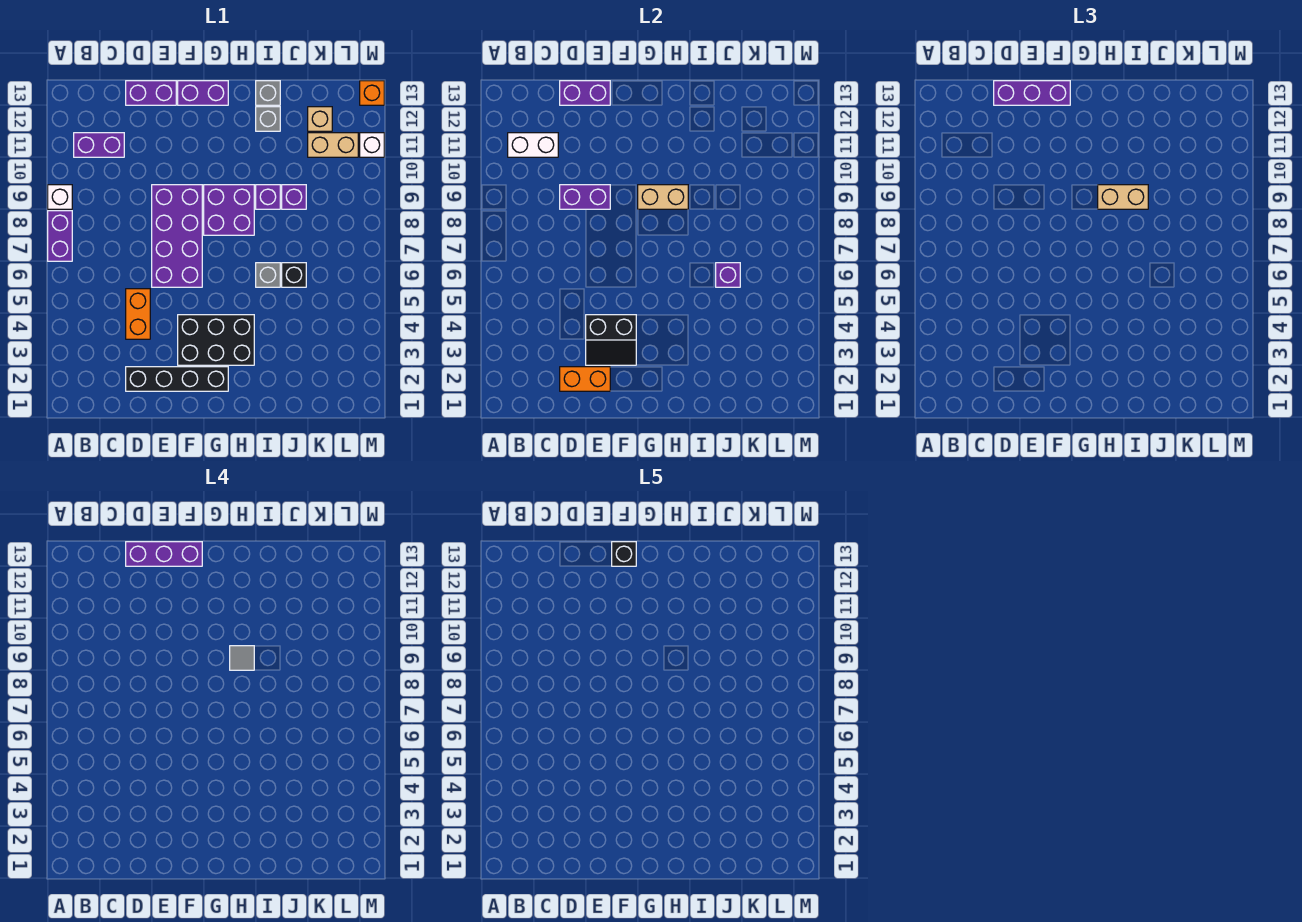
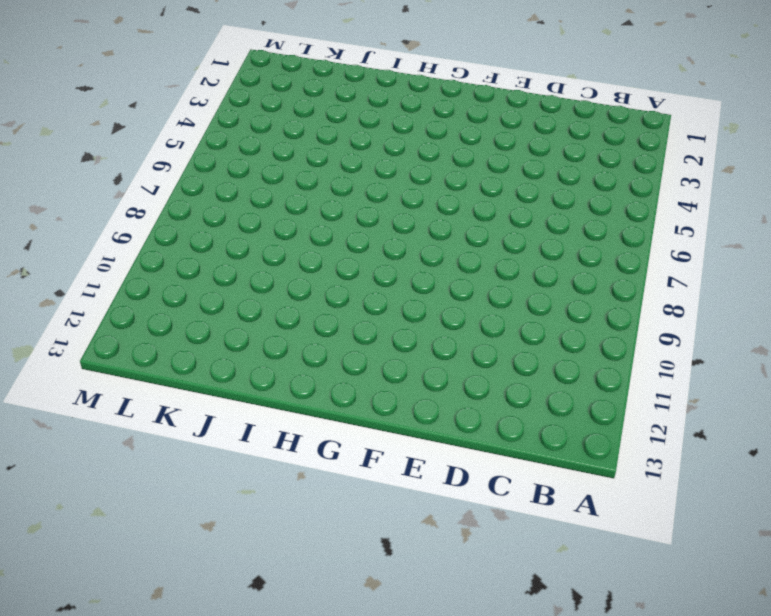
none -> purple 1x2 brick [48,211,72,261]
none -> white 1x1 brick [48,185,72,209]
none -> purple 1x2 brick [74,133,124,157]
none -> black 1x4 brick [126,367,228,391]

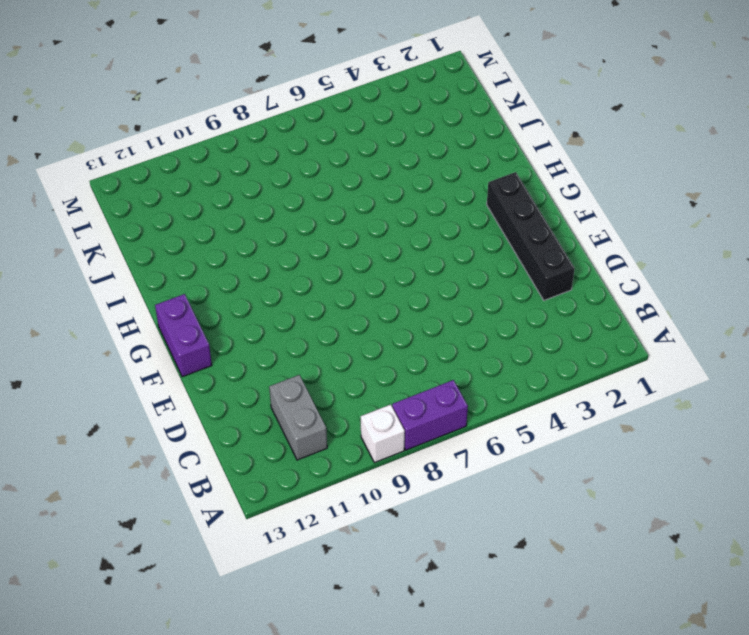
grey 1x2 brick [269,375,327,460] -> purple 1x2 brick [74,133,124,157]
none -> orange 1x2 brick [126,289,150,339]
none -> purple 1x2 brick [126,81,176,105]
none -> purple 2x4 brick [152,185,202,287]
none -> black 2x3 brick [178,315,254,365]

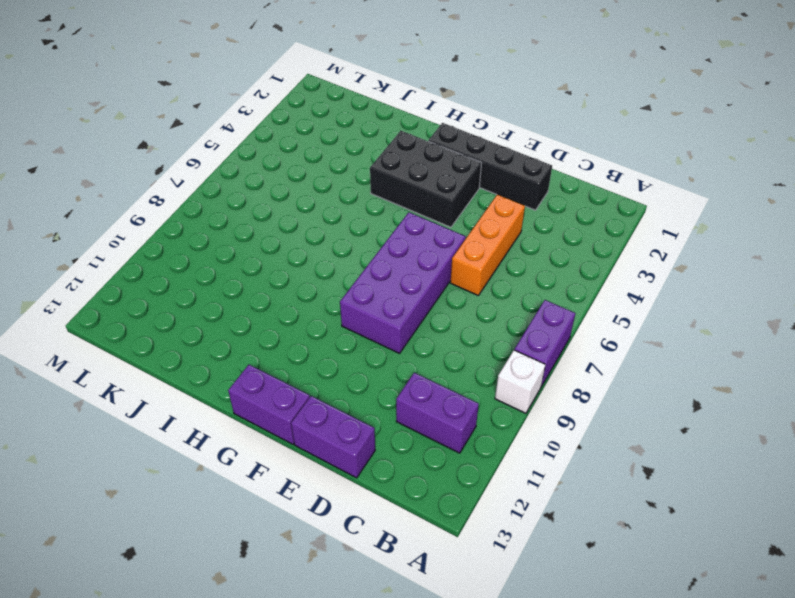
orange 1x3 brick [451,195,525,296] -> orange 1x2 brick [126,289,150,339]
none -> purple 2x2 brick [204,185,254,235]
none -> grey 1x1 brick [256,263,280,287]
none -> purple 1x1 brick [256,185,280,209]
none -> grey 1x1 brick [256,107,280,131]

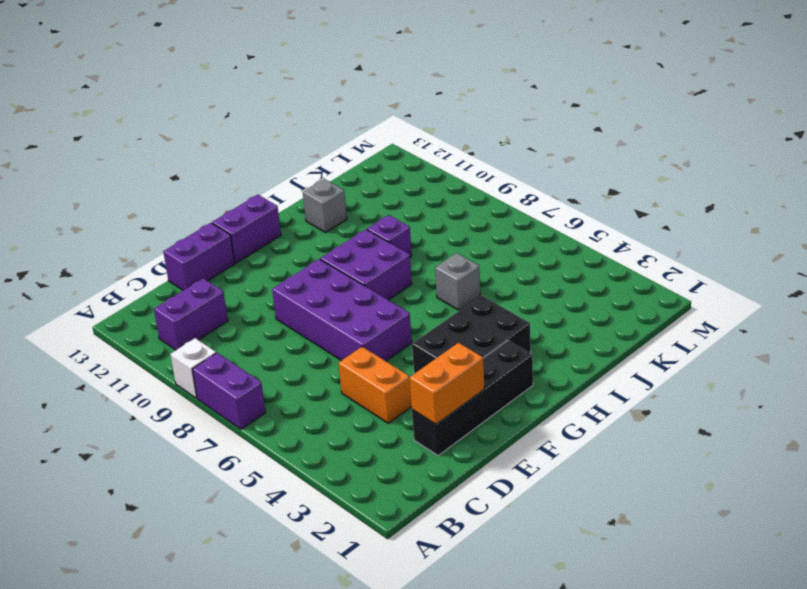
none -> grey 1x1 brick [256,81,280,105]
none -> black 1x1 brick [282,263,306,287]
none -> purple 1x1 brick [282,185,306,209]
none -> tan 1x2 brick [308,133,358,157]

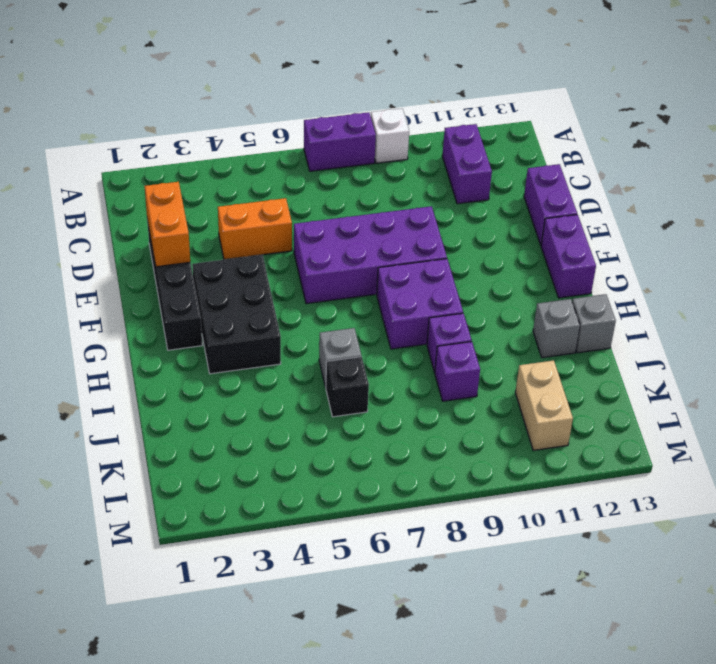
none -> tan 1x1 brick [308,107,332,131]
none -> white 1x1 brick [360,133,384,157]
none -> orange 1x1 brick [360,81,384,105]
none -> white 1x2 brick [508,133,558,157]

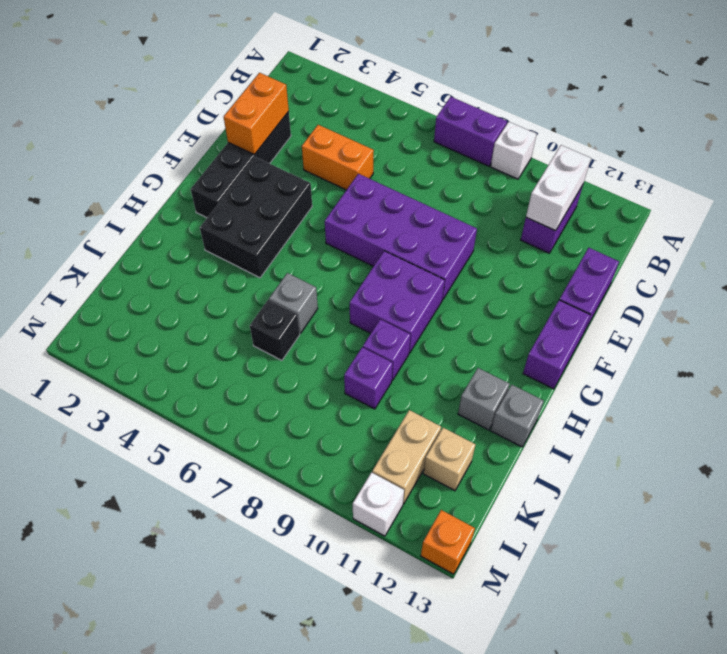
none -> purple 1x2 brick [560,185,610,209]
none -> purple 1x2 brick [560,81,610,105]
none -> black 2x2 slope [586,315,636,365]
none -> tan 1x2 brick [638,185,688,209]

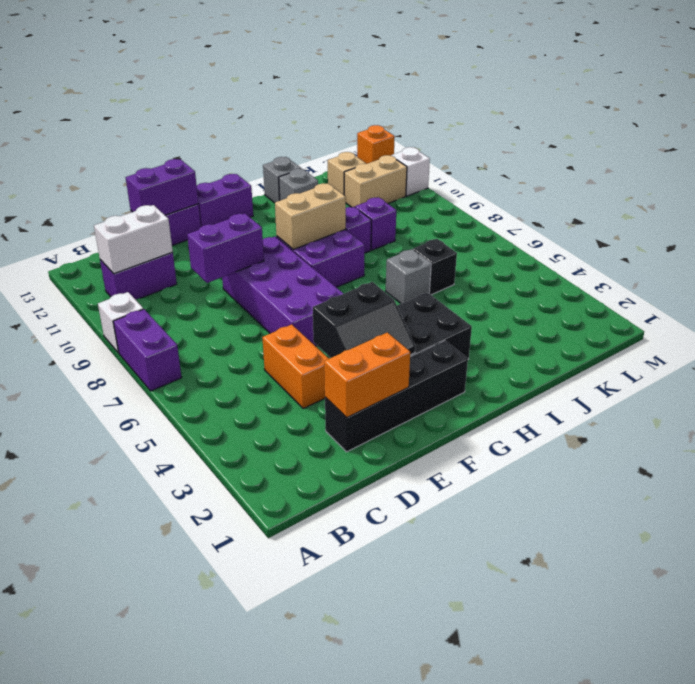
none -> purple 1x1 brick [716,263,740,287]
none -> purple 1x3 brick [994,81,1070,105]
none -> tan 1x2 brick [1098,185,1148,209]
none -> purple 1x3 brick [126,542,202,566]

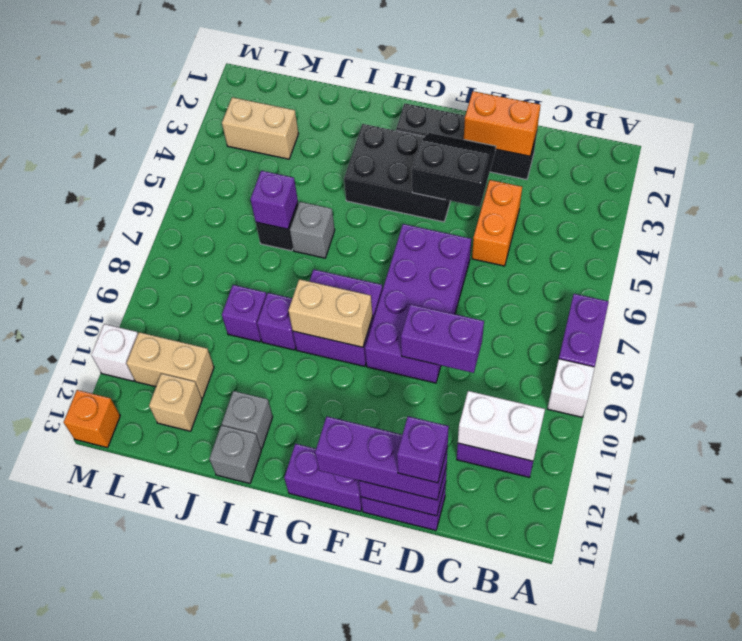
purple 1x1 brick [397,416,449,483] -> purple 1x3 brick [126,542,202,566]
tan 1x2 brick [222,97,299,159] -> tan 1x2 brick moved to [1098,185,1148,209]
none -> grey 1x1 tile [230,646,254,670]
none -> black 1x1 brick [612,542,636,566]

